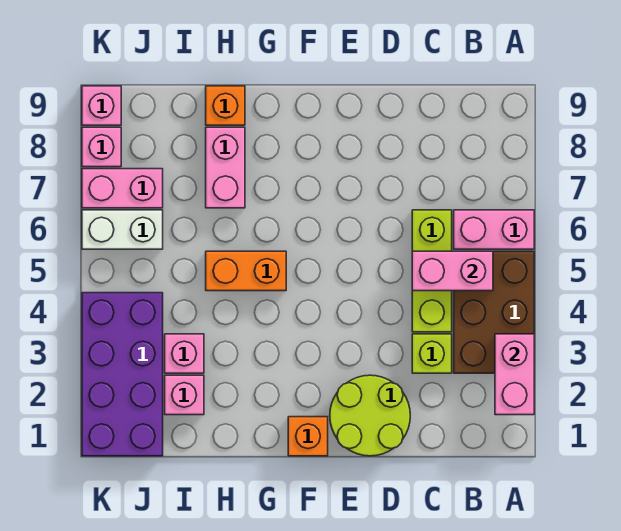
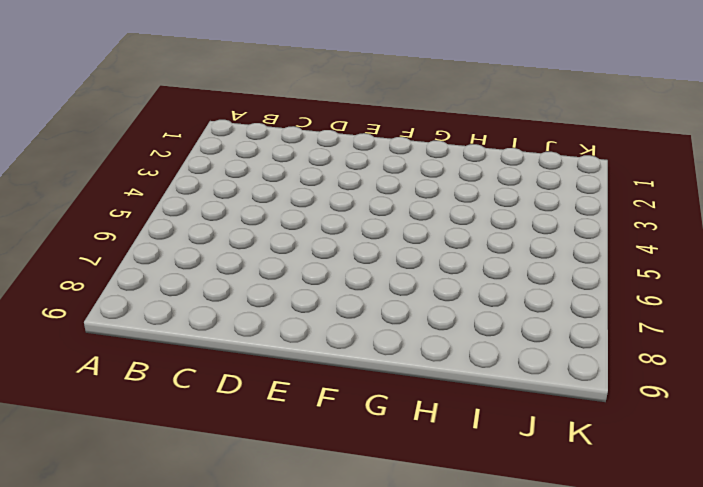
none -> brown 2x3 brick [454,251,534,373]
none -> pink 1x2 brick [454,210,534,249]
none -> lime 1x1 brick [412,334,452,373]

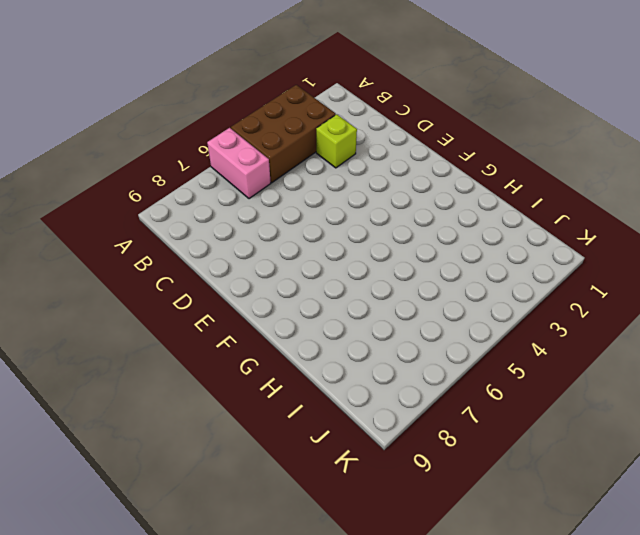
none -> lime 1x3 brick [412,210,452,332]
none -> lime 2x2 round brick [330,375,410,456]
none -> orange 1x1 brick [288,417,328,456]

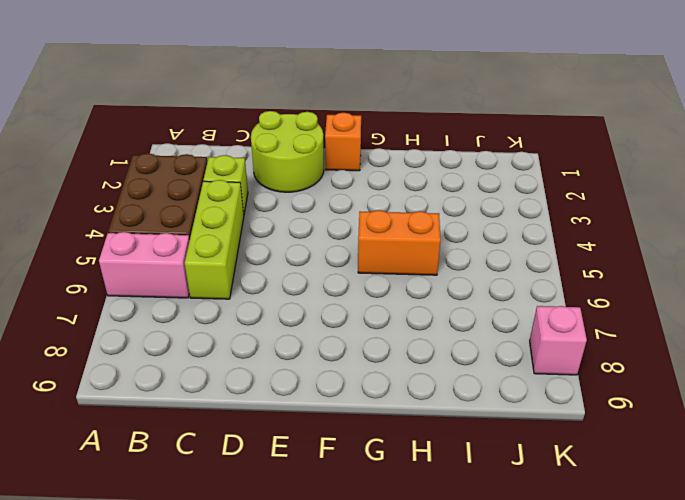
none -> pink 1x2 brick [206,127,245,208]
none -> orange 1x1 brick [206,86,245,125]
none -> pink 1x1 brick [165,375,204,415]

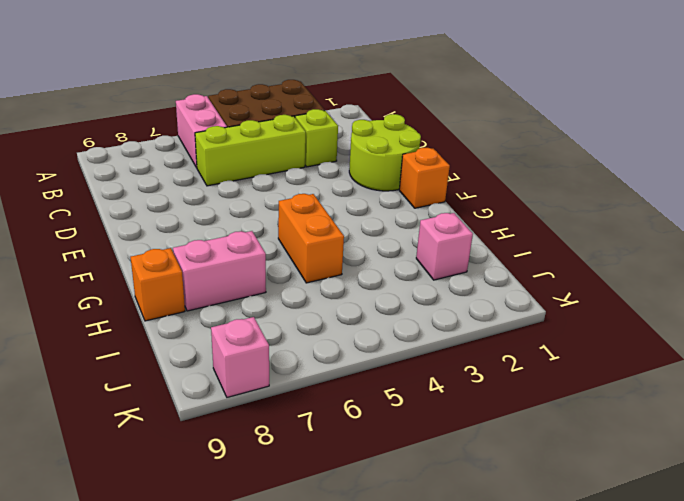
none -> pink 1x1 brick [165,334,204,373]
none -> purple 2x4 brick [82,293,163,456]
none -> white 1x2 brick [82,210,163,249]

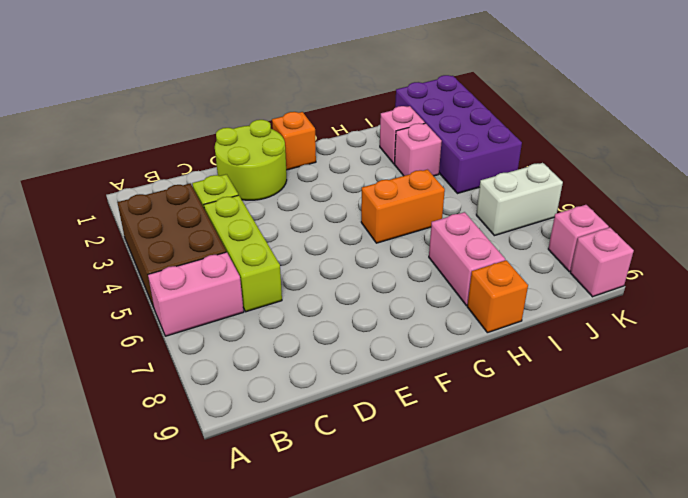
none -> pink 1x2 brick [82,169,163,208]
none -> pink 1x2 brick [495,334,534,415]
none -> pink 1x2 brick [412,251,493,291]

